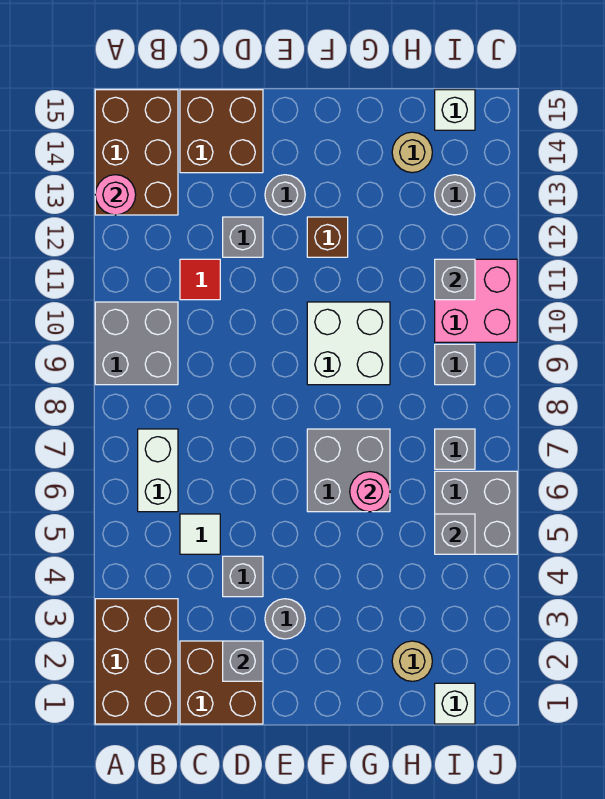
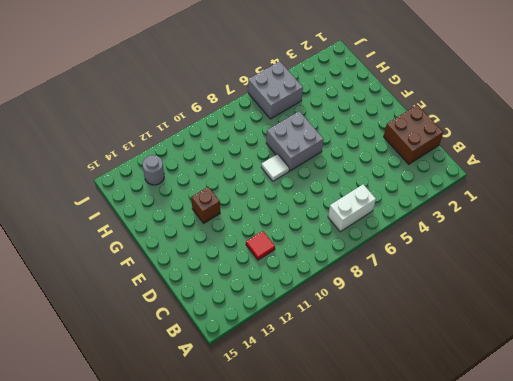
white 1x1 tile [262,154,289,181] -> white 1x1 tile moved to [180,514,220,554]
none -> brown 2x3 brick [95,599,178,724]
none -> grey 2x2 brick [95,302,178,385]
none -> brown 2x3 brick [95,90,178,215]

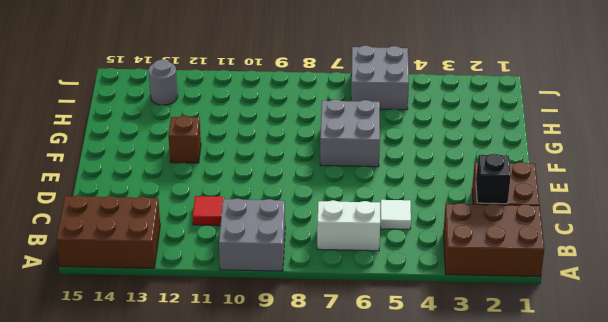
black 1x1 brick [476,154,511,204] -> none
none -> brown 2x2 brick [180,90,263,173]
none -> grey 1x1 brick [223,556,263,597]
none -> grey 1x1 brick [223,217,263,257]

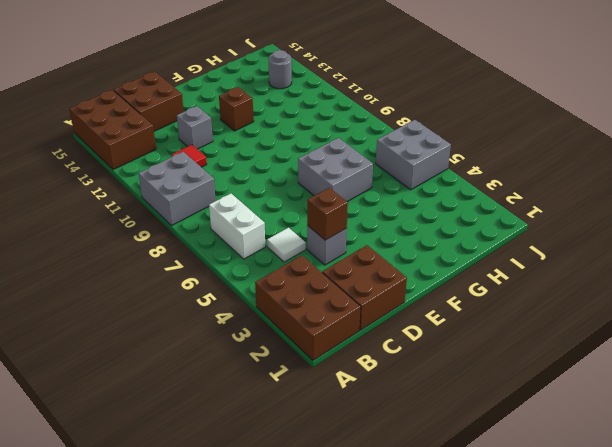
brown 1x1 brick [307,188,348,240] -> none
none -> grey 1x1 round brick [265,599,305,639]
none -> grey 1x1 round brick [265,175,305,215]
none -> white 2x2 brick [307,302,390,385]

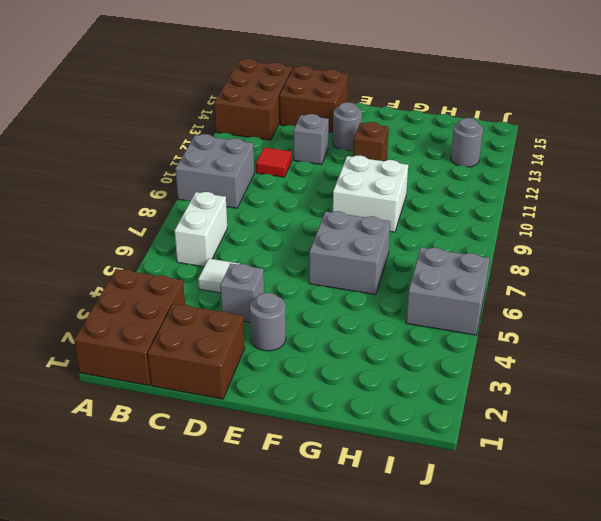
none -> tan 1x1 round brick [392,641,432,681]
none -> tan 1x1 round brick [392,132,432,173]
none -> white 1x1 brick [435,683,475,724]

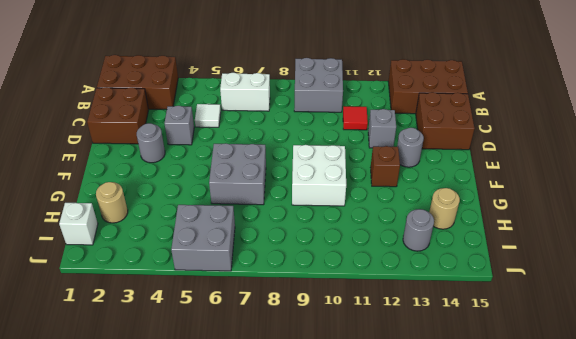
none -> grey 1x1 brick [435,429,475,469]
none -> grey 1x1 brick [435,344,475,385]
none -> pink 2x2 brick [435,259,517,342]

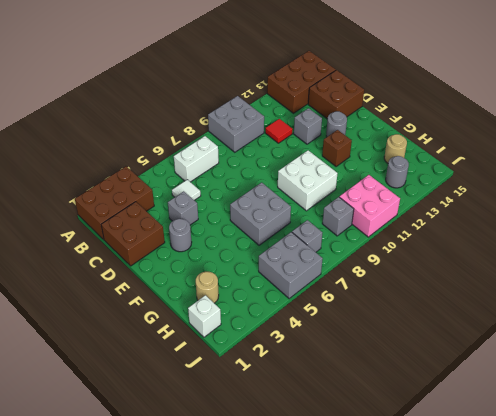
none -> white 1x1 brick [435,90,475,130]
none -> pink 1x1 round brick [95,175,136,215]
none -> grey 1x1 brick [223,641,263,681]

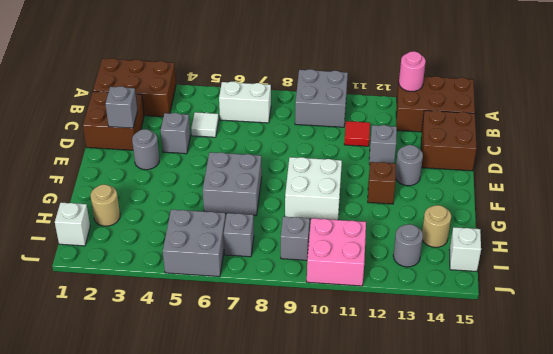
none -> pink 1x1 round brick [350,472,390,512]
none -> grey 1x1 brick [435,514,475,554]
none -> grey 1x1 brick [435,259,475,300]

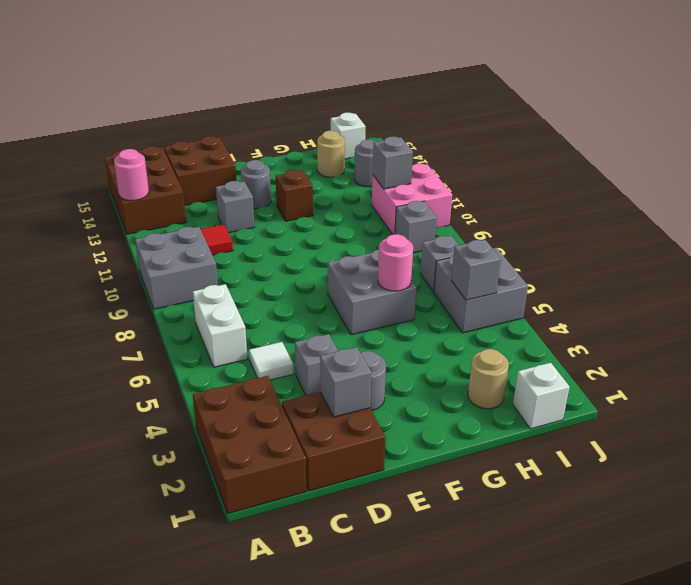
none -> white 2x2 brick [307,302,390,385]

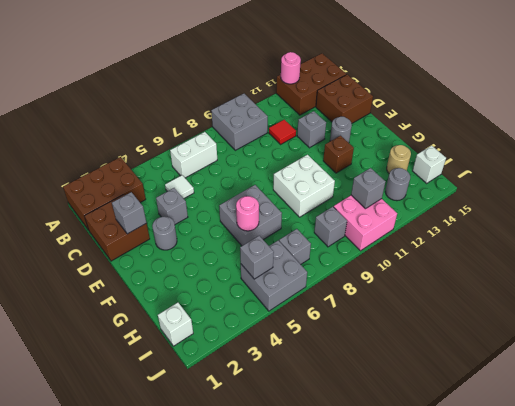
none -> tan 1x1 round brick [392,641,432,681]

